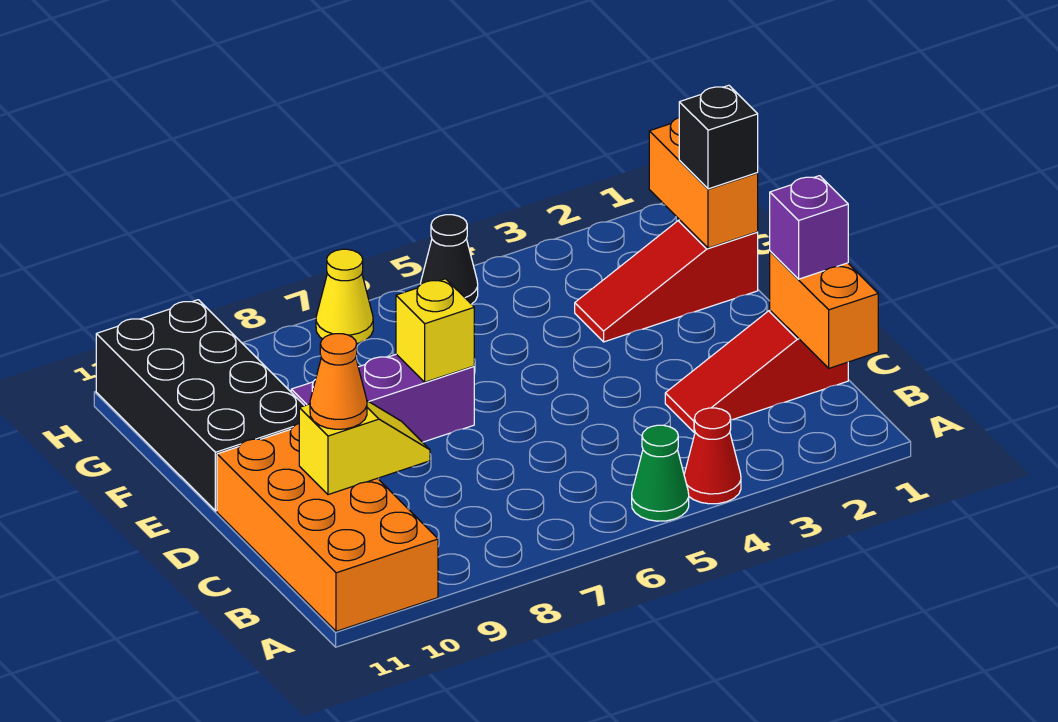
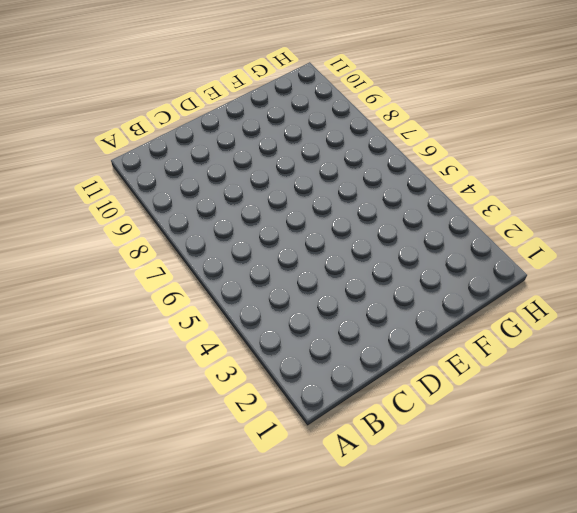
none -> red 1x1 cone [684,408,741,504]
none -> green 1x1 cone [632,425,689,521]
none -> orange 2x4 brick [217,424,438,631]

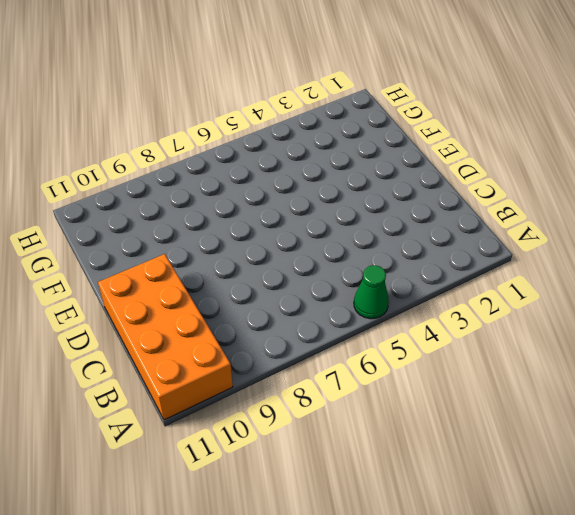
none -> red 1x1 cone [684,408,741,504]
none -> red 1x3 slope [665,311,848,432]
none -> purple 1x3 brick [291,354,474,442]

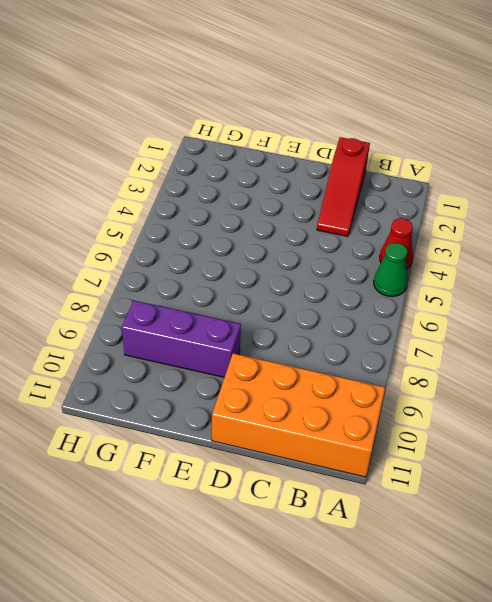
purple 1x3 brick [122,300,241,377] -> purple 1x3 brick turned to [291,354,474,442]
none -> black 2x4 brick [96,300,304,511]
none -> red 1x3 slope [575,220,758,342]
none -> black 1x1 cone [421,215,478,304]

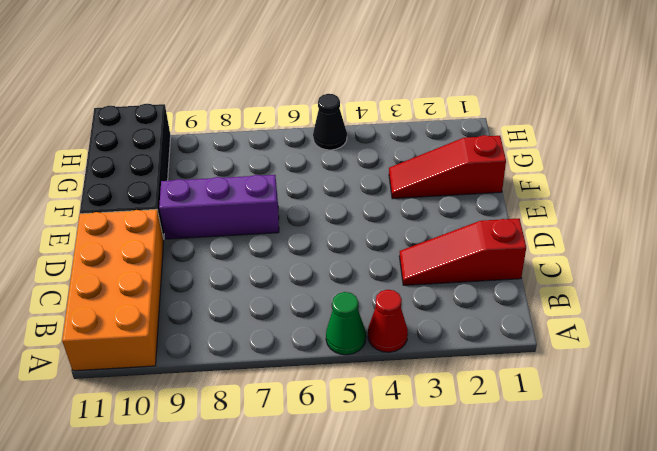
none -> yellow 1x1 cone [316,249,373,343]
none -> orange 1x2 brick [770,251,878,368]
none -> yellow 1x2 slope [299,401,430,495]

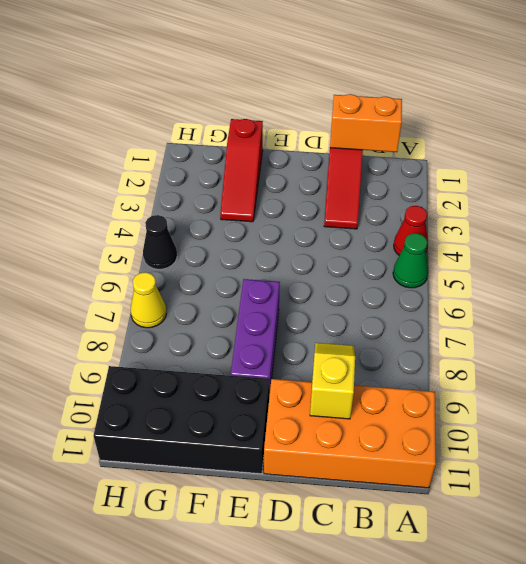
none -> yellow 1x1 brick [396,279,474,382]
none -> orange 1x2 brick [649,118,758,248]
none -> purple 1x1 brick [770,176,848,279]

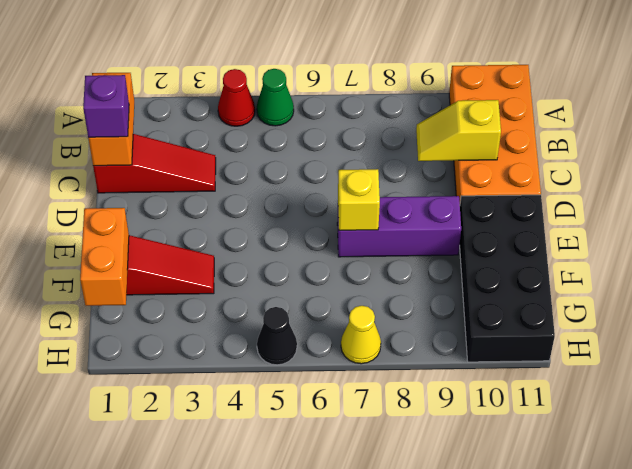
none -> orange 1x1 cone [310,334,367,429]
none -> black 1x1 brick [679,85,758,189]

